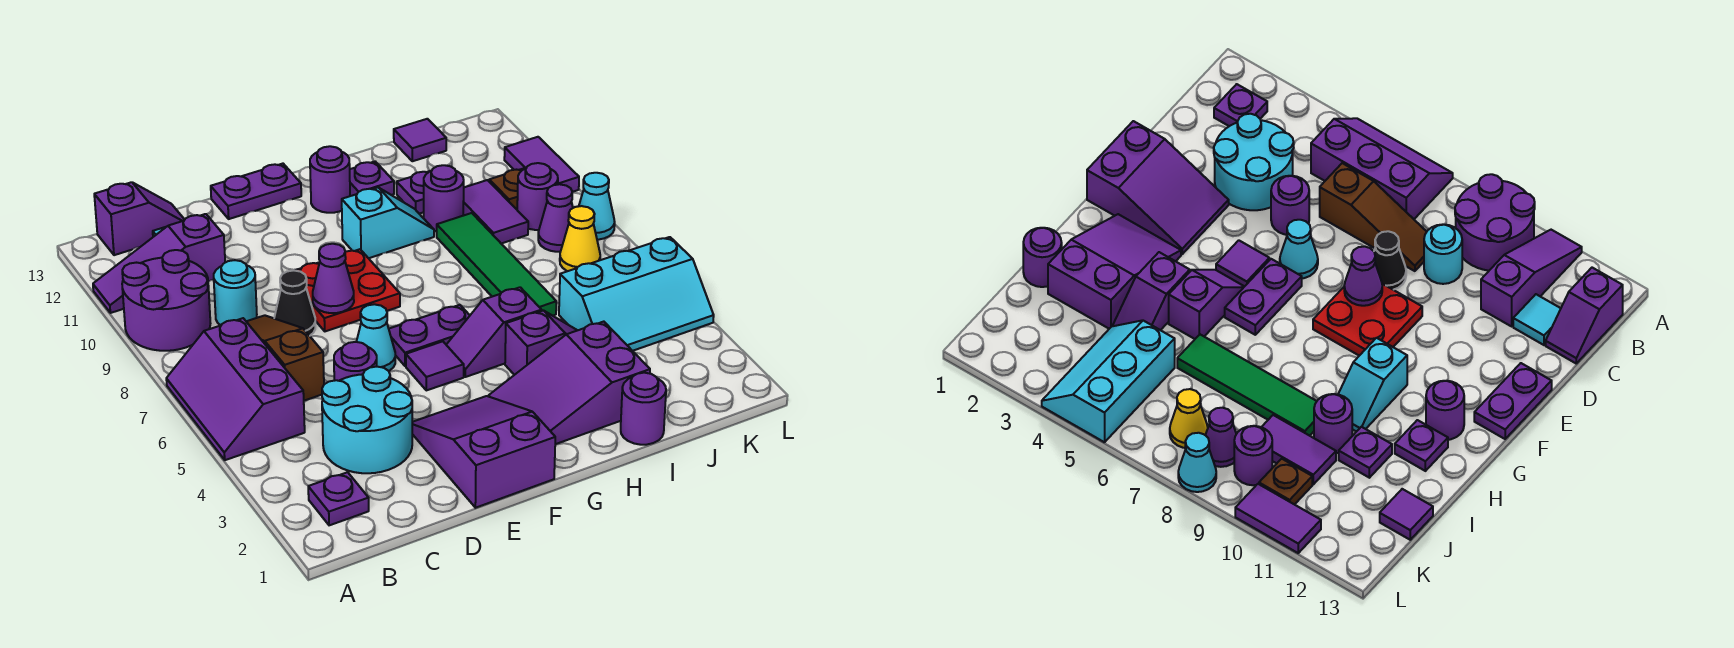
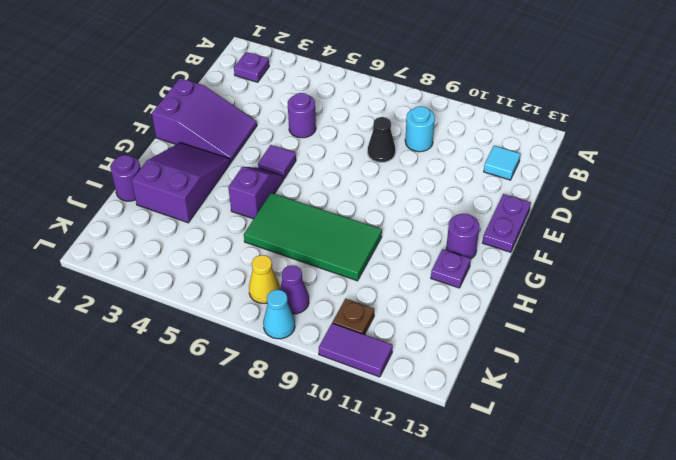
green 2x4 tile [244,193,382,281] -> green 1x4 tile [437,213,556,316]
none -> purple 2x3 slope [166,318,305,460]
none -> purple 2x2 round brick [122,250,210,351]
none -> purple 1x3 slope [93,214,225,313]
none -> purple 1x2 slope [94,182,185,255]

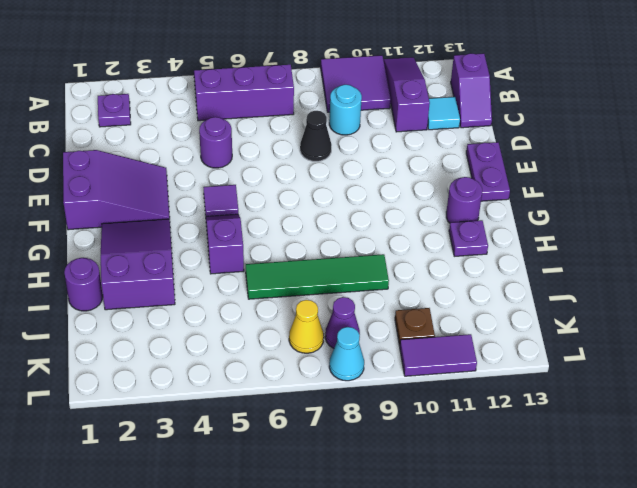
purple 2x2 tile [321,55,391,112] -> purple 2x2 round brick [122,250,210,351]
none -> cyan 2x2 round brick [322,367,412,473]
none -> brown 1x3 slope [246,315,324,401]
none -> cyan 1x1 cone [356,304,395,371]
none -> red 2x2 plate [295,249,400,331]

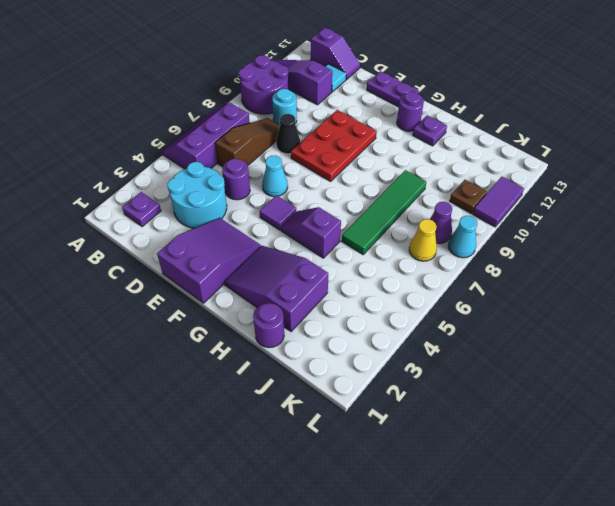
red 2x3 plate [291,110,377,181] -> red 2x2 plate [295,249,400,331]
none -> purple 1x2 plate [389,305,470,366]
none -> cyan 1x2 slope [342,188,434,258]
none -> purple 1x2 slope [505,311,577,375]
none -> purple 1x1 round brick [424,165,464,231]

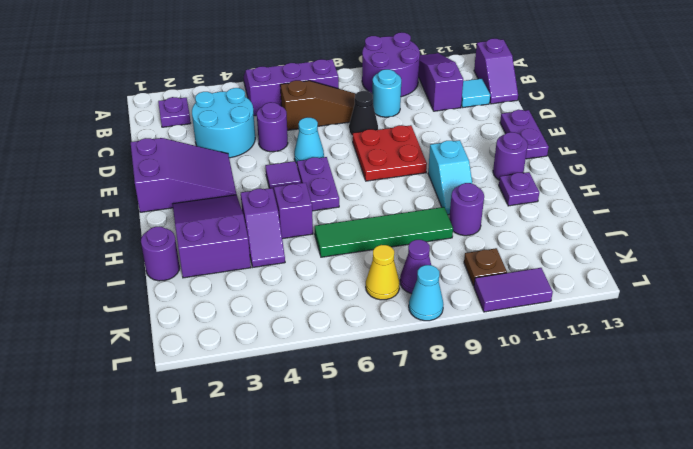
none -> purple 1x1 plate [397,171,430,214]
none -> cyan 2x3 slope [559,237,714,351]
none -> purple 1x2 tile [463,180,528,244]
none -> purple 1x1 tile [394,119,446,161]

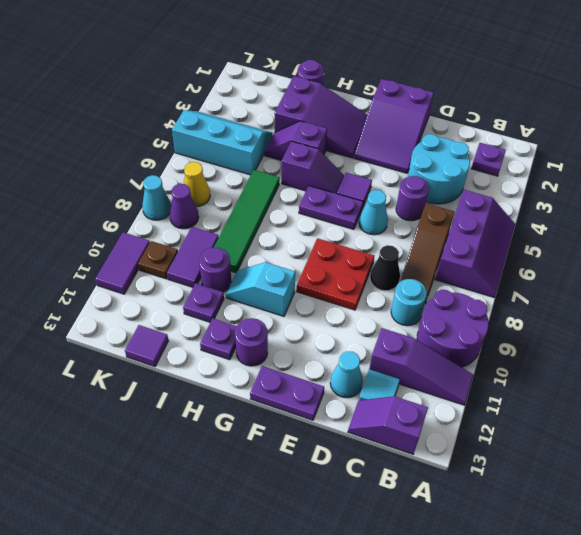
cyan 1x1 cone [330,351,363,398] -> none
none -> purple 1x1 round brick [517,163,558,230]
none -> purple 1x1 cone [313,244,354,313]

